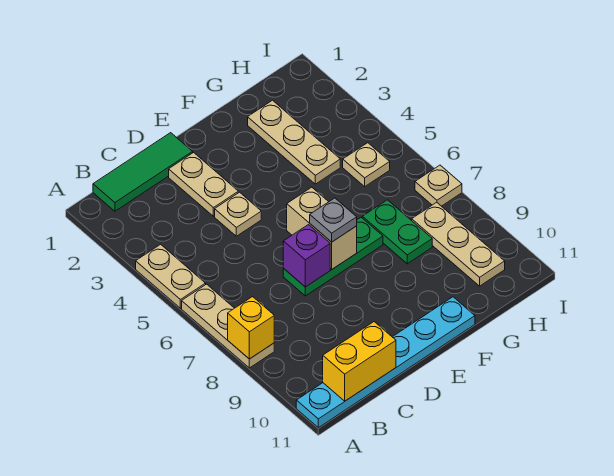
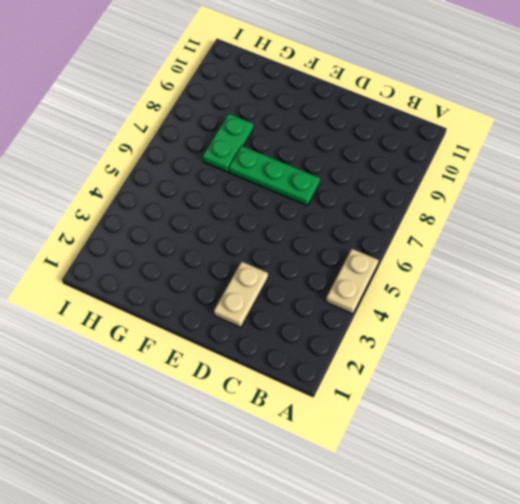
none -> tan 1x3 plate [182,284,274,368]
none -> cyan 1x6 plate [296,297,475,428]
none -> green 1x3 tile [93,133,193,211]

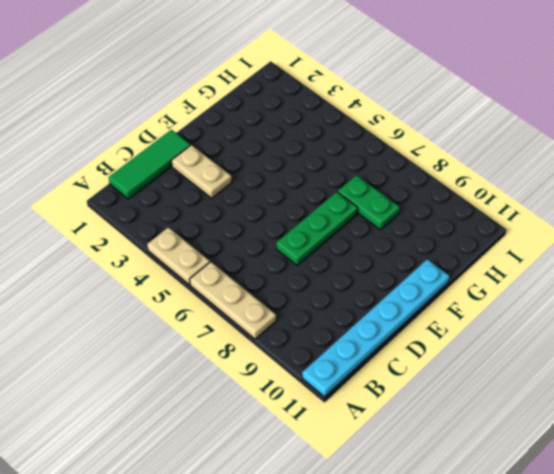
none -> tan 1x1 plate [215,192,261,236]
none -> tan 1x3 plate [248,100,340,184]
none -> tan 1x1 plate [343,143,390,186]

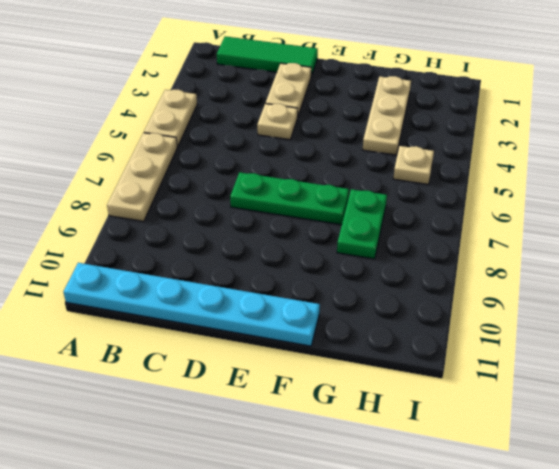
none -> tan 1x3 plate [412,202,505,286]
none -> tan 1x1 plate [415,165,462,206]
none -> yellow 1x1 brick [228,297,274,359]

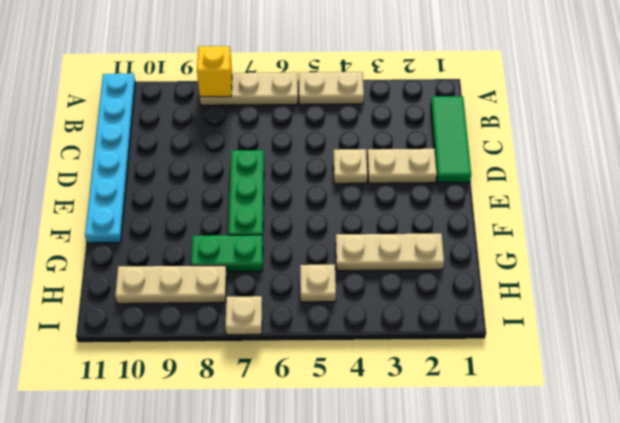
none -> yellow 1x2 brick [323,322,396,401]
none -> purple 1x1 brick [283,225,330,287]
none -> tan 1x2 brick [287,187,357,270]

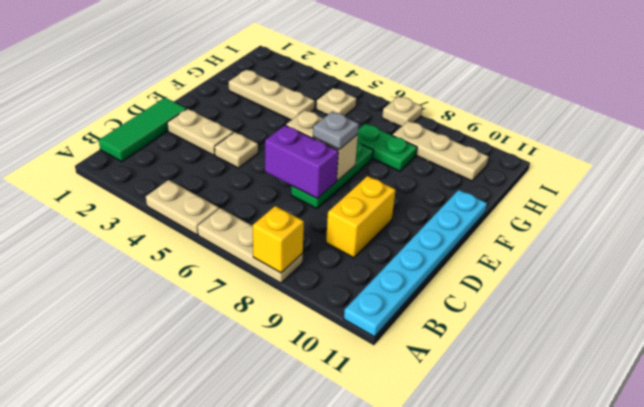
yellow 1x2 brick [326,176,395,258] -> yellow 1x2 brick moved to [323,322,396,401]
purple 1x2 brick [265,125,338,198] -> purple 1x1 brick [283,225,330,287]

